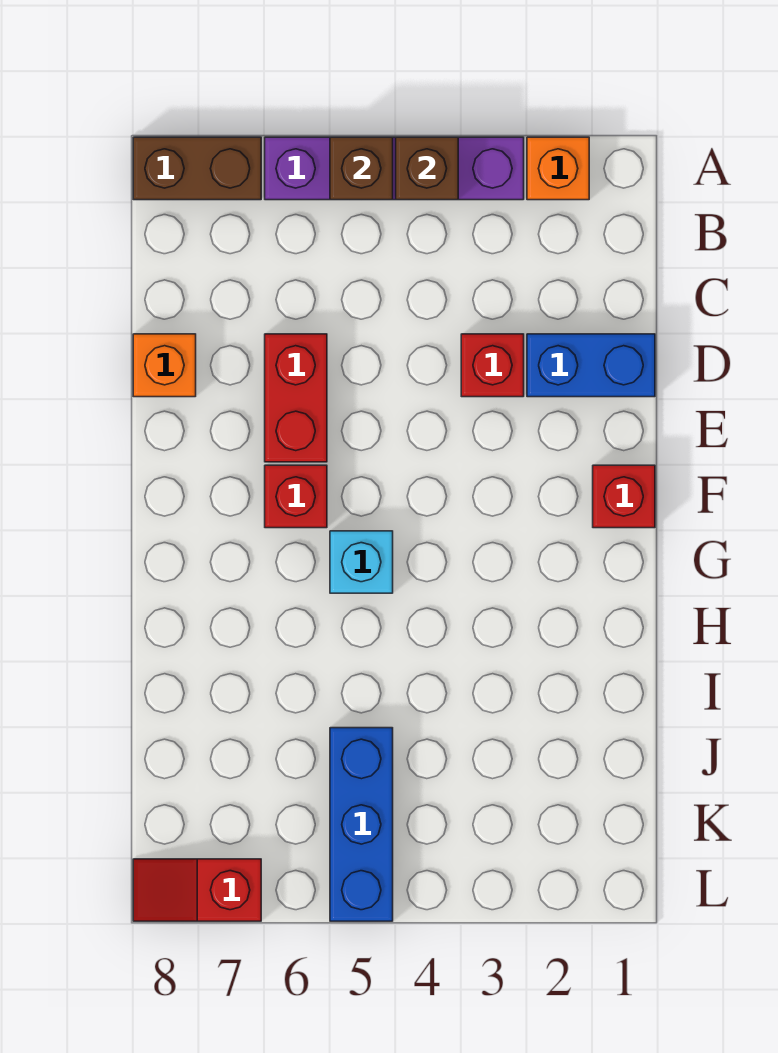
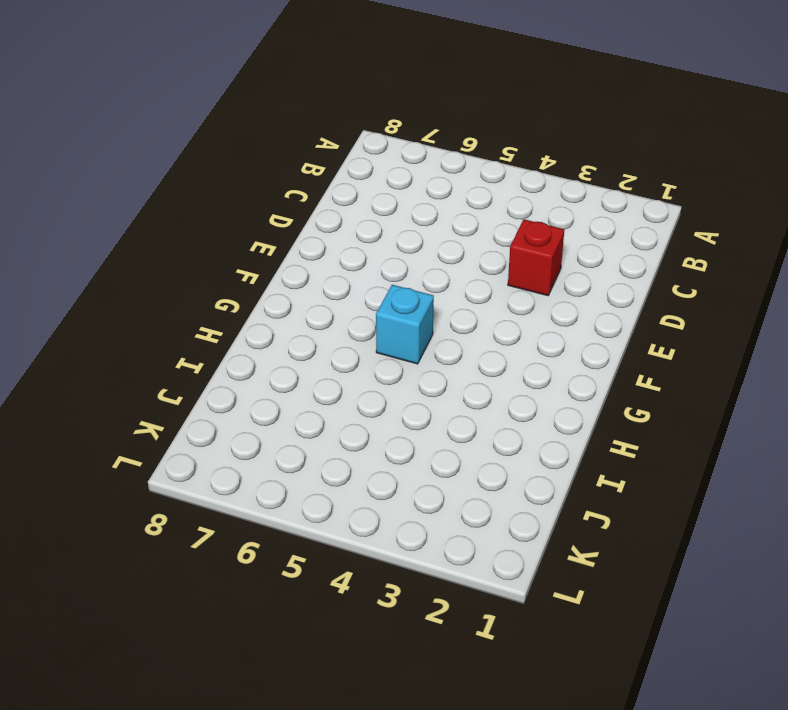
none -> orange 1x1 brick [527,137,589,200]
none -> purple 1x4 brick [265,137,524,200]
none -> brown 1x2 brick [133,137,261,200]

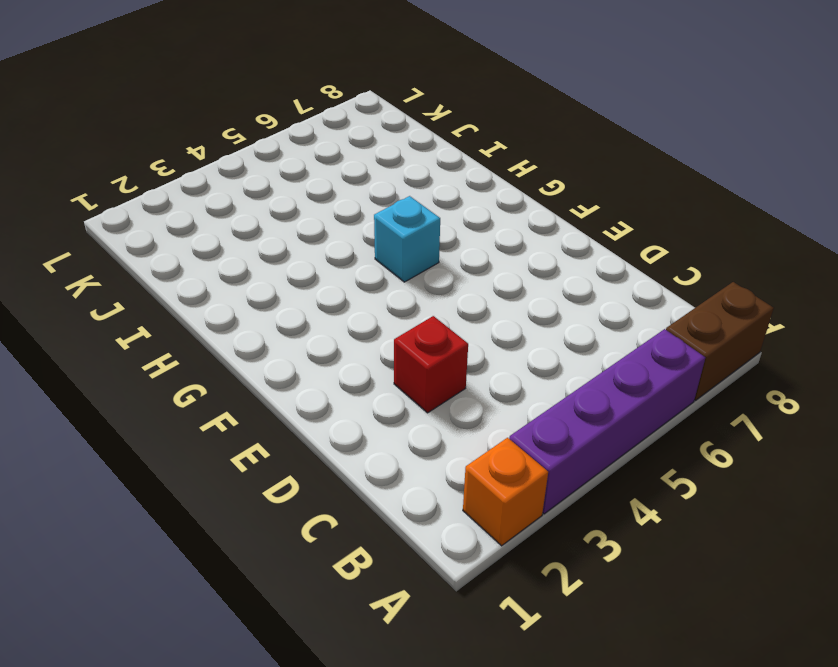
none -> blue 1x2 brick [527,334,655,397]
none -> red 1x2 brick [265,334,327,462]
none -> orange 1x1 brick [133,334,196,397]

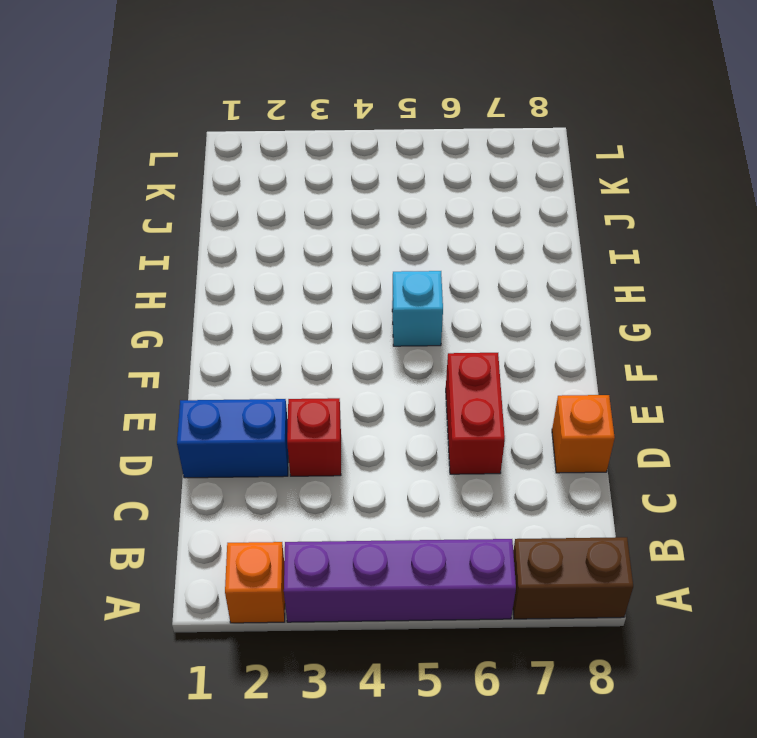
none -> red 1x1 brick [593,465,655,528]
none -> red 1x1 brick [265,465,327,528]
none -> blue 1x3 brick [330,728,393,921]

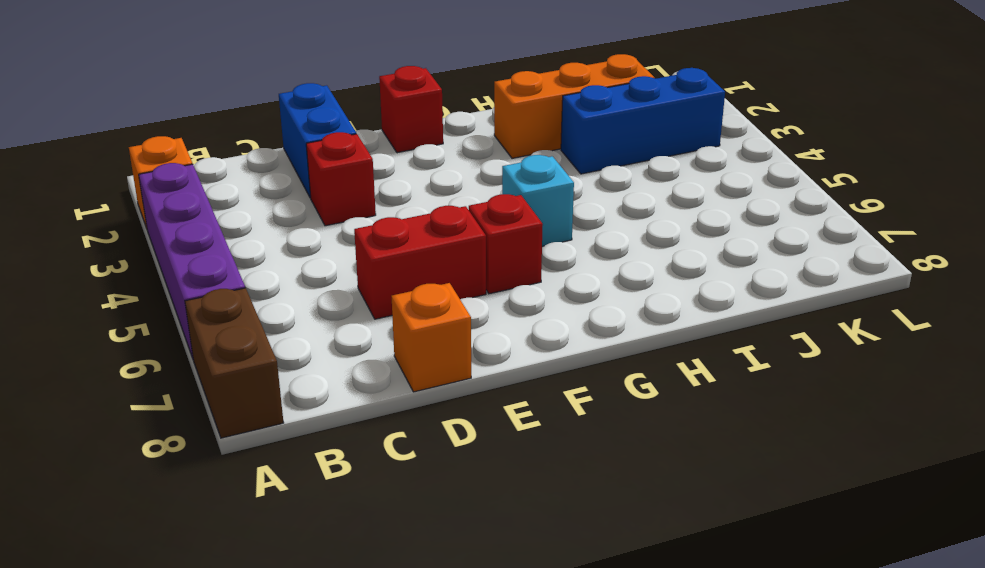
orange 1x3 brick [494,54,654,158] -> none
blue 1x3 brick [561,68,725,174] -> blue 1x3 brick moved to [330,728,393,921]
none -> red 1x2 slope [133,859,261,921]
none -> brown 1x1 brick [396,137,458,200]
none -> brown 1x1 brick [330,137,393,200]

